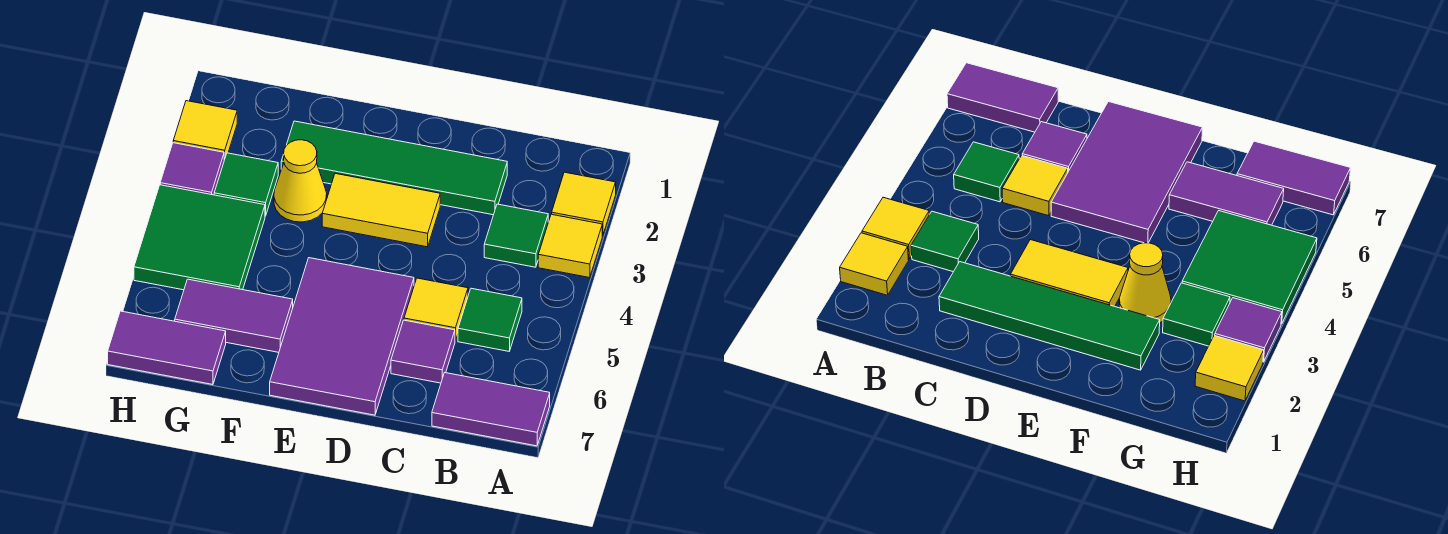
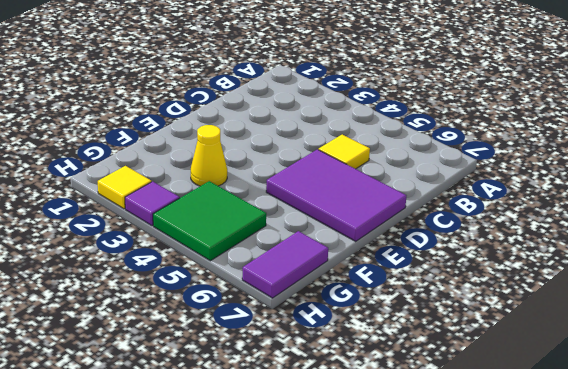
none -> yellow 1x1 tile [552,172,616,235]
none -> yellow 1x1 tile [538,214,602,278]
none -> purple 1x2 tile [432,373,550,446]

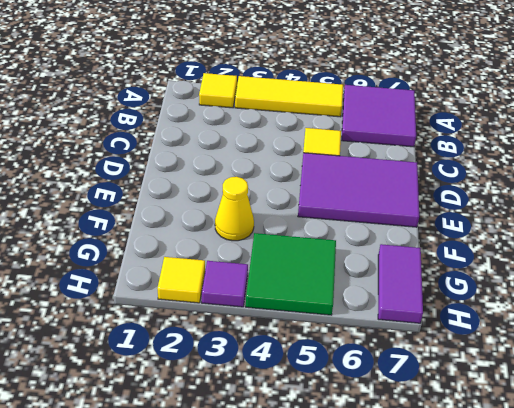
yellow 1x3 tile [235,76,343,117] -> yellow 1x1 tile [538,214,602,278]
purple 2x2 tile [342,85,416,147] -> purple 1x2 tile [432,373,550,446]
none -> green 1x1 tile [484,204,548,267]
none -> green 1x1 tile [458,288,522,351]
none -> green 1x4 tile [281,121,507,215]

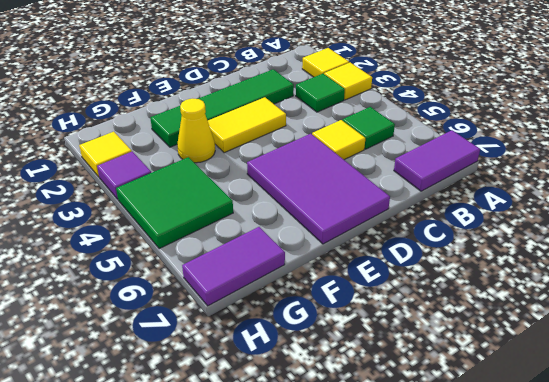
none -> purple 1x1 tile [391,320,455,383]
none -> purple 1x2 tile [175,279,293,352]
none -> green 1x1 tile [214,153,278,216]

